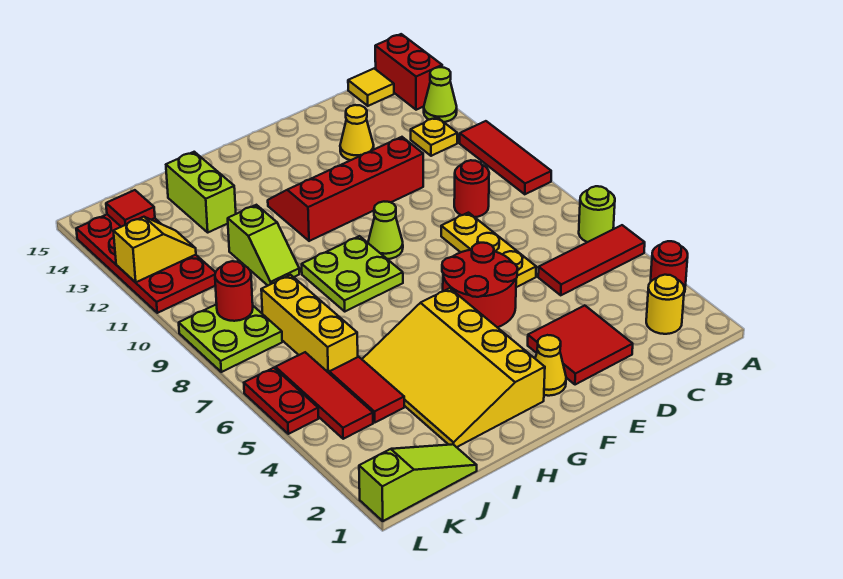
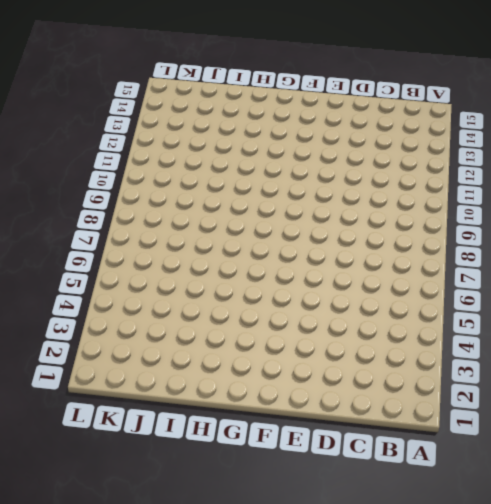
none -> red 1x1 round brick [651,241,688,292]
none -> red 1x3 tile [538,225,645,295]
none -> lime 1x1 round brick [579,186,615,242]
none -> red 1x3 tile [460,121,551,194]

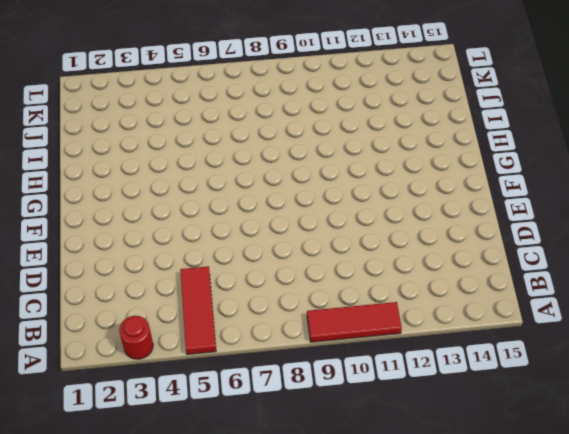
none -> lime 1x1 round brick [579,186,615,242]
none -> lime 1x1 cone [424,67,457,122]
none -> red 1x2 brick [375,34,442,110]
none -> yellow 1x1 round brick [646,275,684,334]

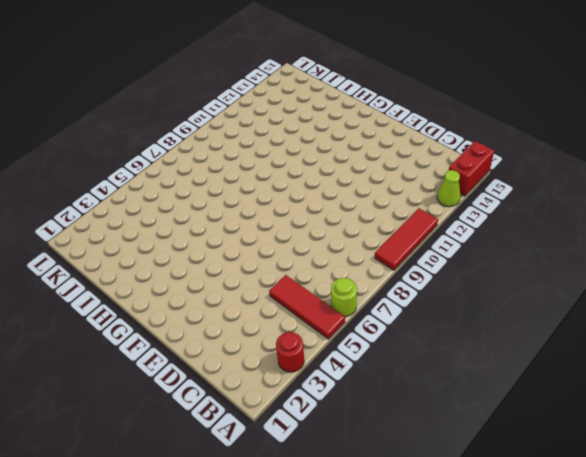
none -> yellow 1x1 round brick [646,275,684,334]
none -> yellow 1x1 plate [411,117,457,156]
none -> yellow 1x1 tile [348,69,394,106]
none -> red 1x1 round brick [454,160,489,217]

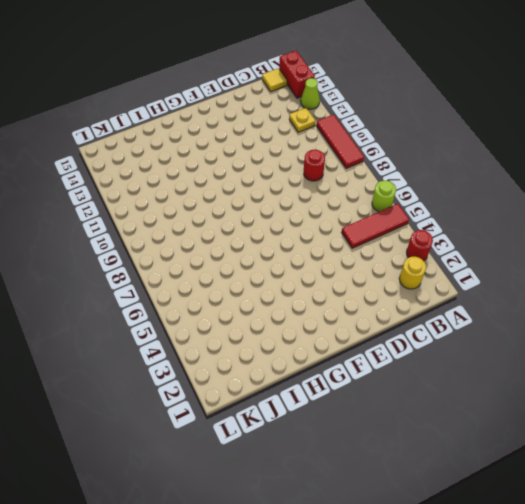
none -> red 2x2 tile [528,305,633,385]
none -> yellow 1x3 plate [441,213,536,287]
none -> red 2x4 slope [268,137,423,241]
none -> yellow 1x1 cone [340,105,374,160]

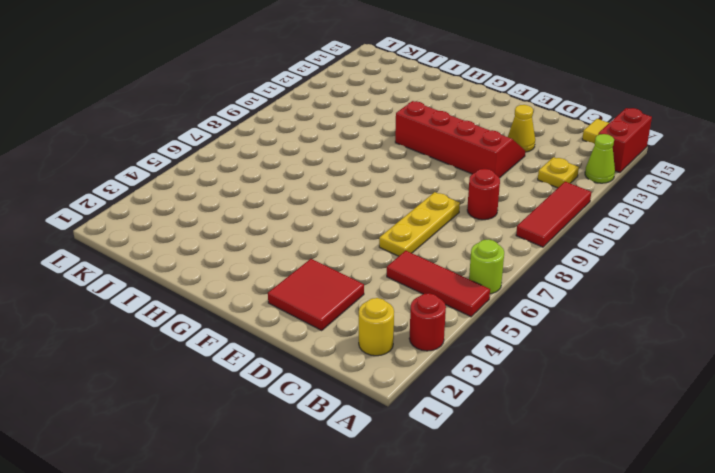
none -> red 2x2 round brick [442,243,518,327]
none -> yellow 1x1 cone [535,335,566,396]
none -> lime 1x1 cone [368,202,403,259]
none -> yellow 3x4 slope [362,288,545,447]

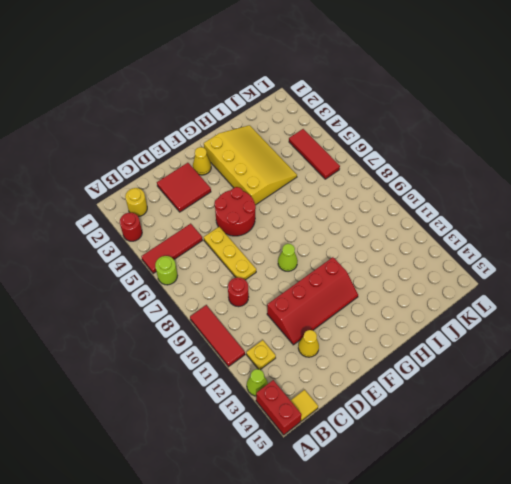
none -> lime 2x2 plate [302,236,403,311]
none -> lime 1x2 slope [228,205,299,285]
none -> lime 1x2 brick [166,152,236,232]
none -> lime 1x3 slope [359,444,477,521]

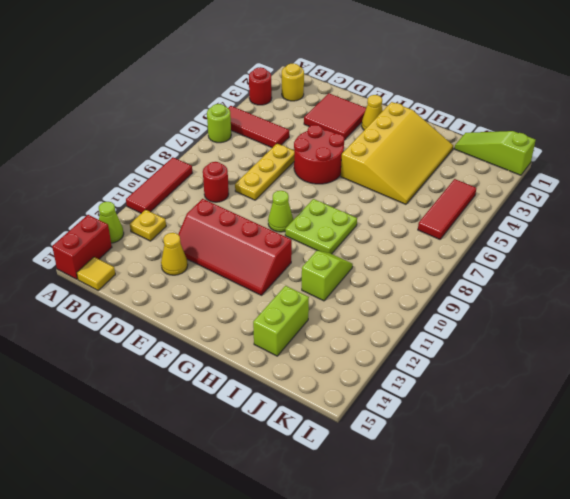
none -> red 1x2 tile [329,357,404,422]
none -> yellow 1x3 brick [261,275,358,373]
none -> lime 2x2 plate [179,304,282,372]
none -> red 2x4 plate [76,215,216,313]

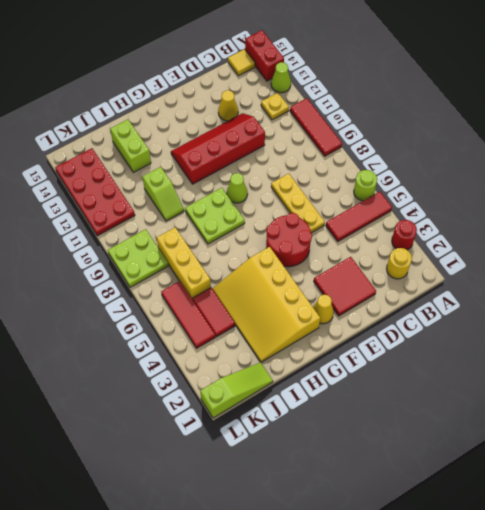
none -> red 1x1 round brick [454,160,489,217]
none -> red 1x2 plate [244,368,319,434]
none -> red 1x1 round brick [215,261,253,321]
none -> yellow 1x2 slope [113,217,196,282]

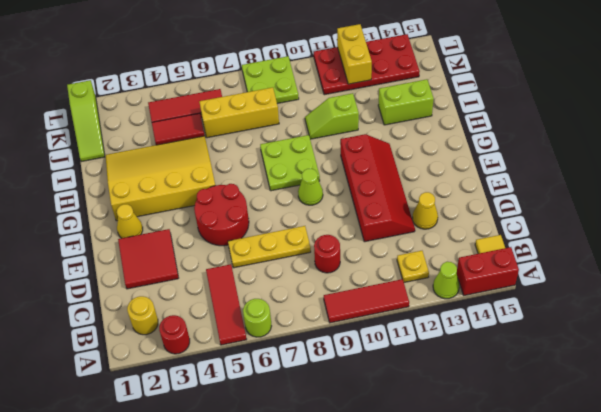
yellow 1x2 brick [337,24,372,84] -> yellow 1x2 slope [113,217,196,282]
none -> red 1x2 plate [244,368,319,434]
none -> red 1x1 round brick [215,261,253,321]
none -> red 1x1 tile [106,190,155,227]

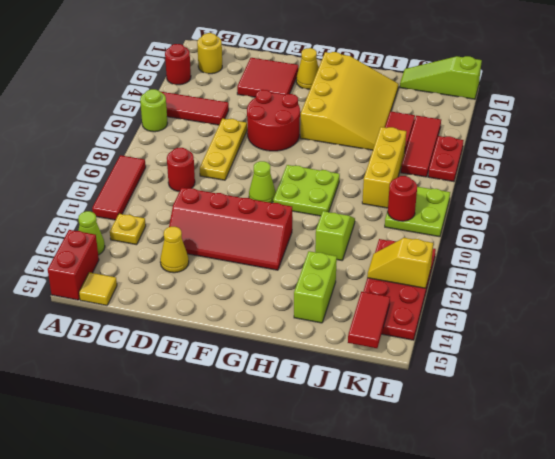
red 1x2 tile [348,292,390,348] -> red 1x1 tile [106,190,155,227]

